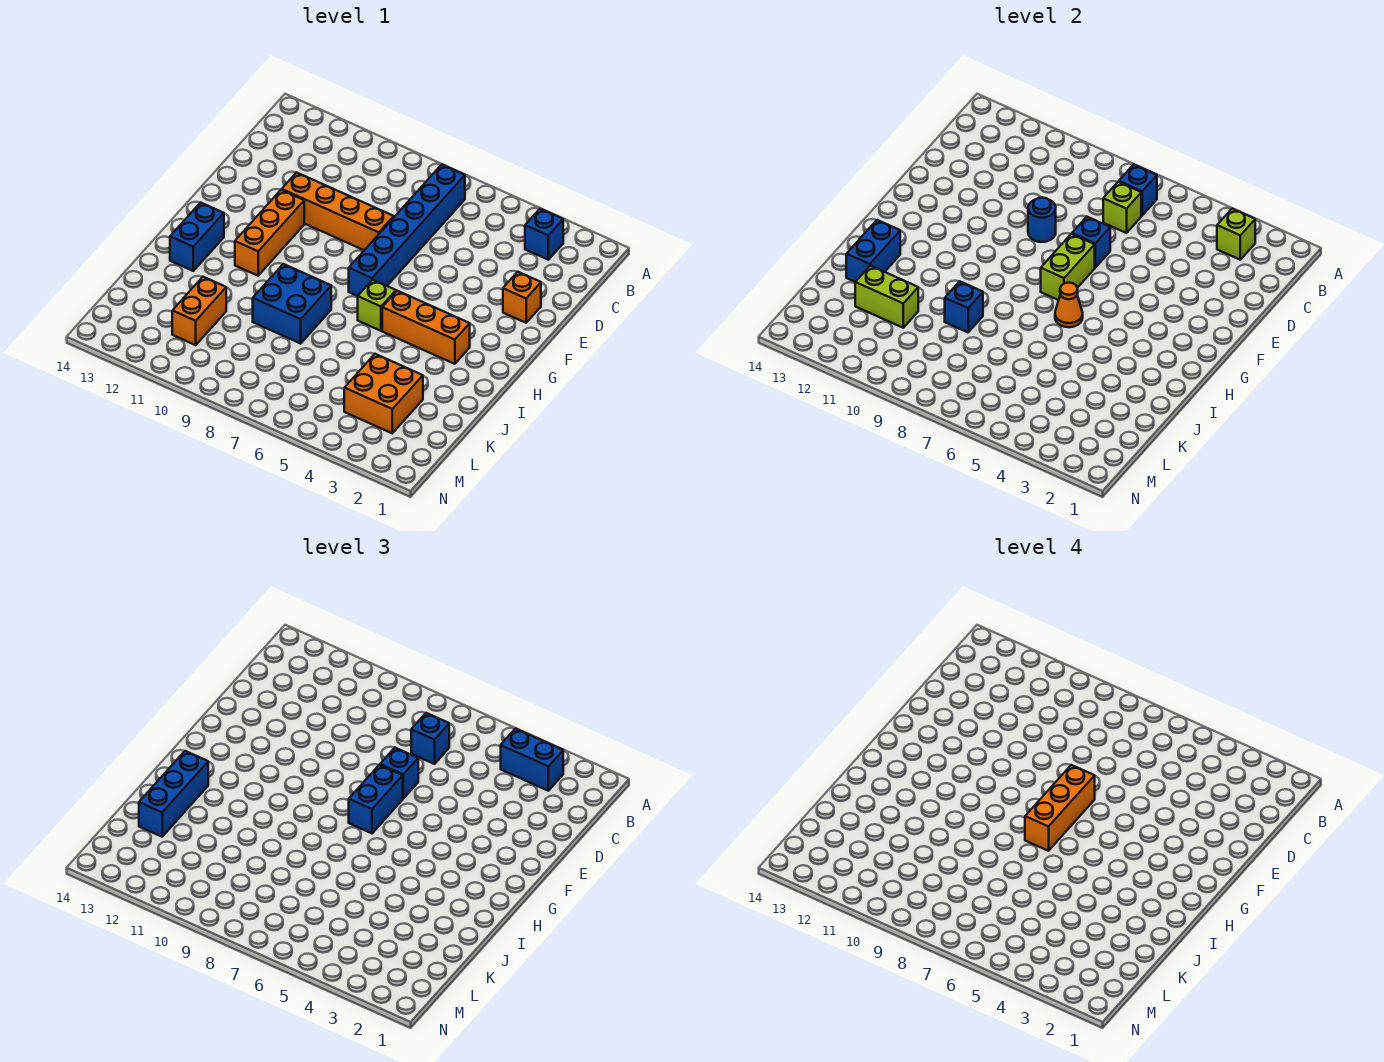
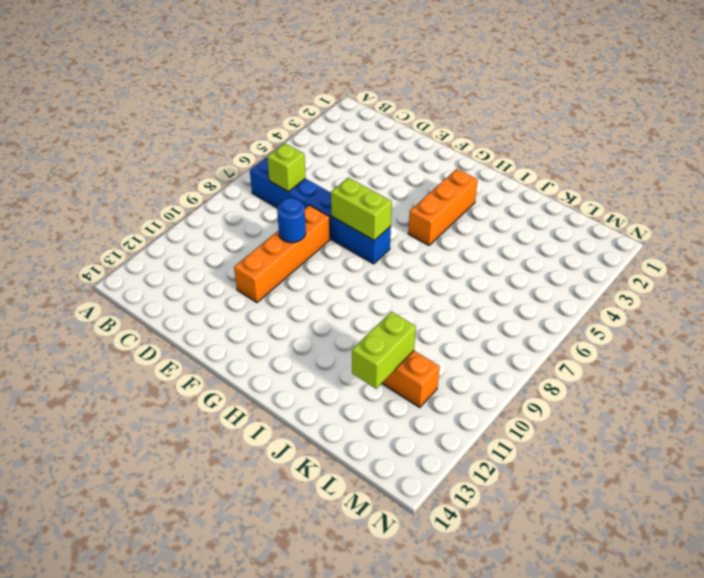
none -> blue 1x1 brick [525,209,563,260]
none -> orange 1x1 brick [503,272,541,323]
none -> orange 1x3 brick [235,190,304,276]

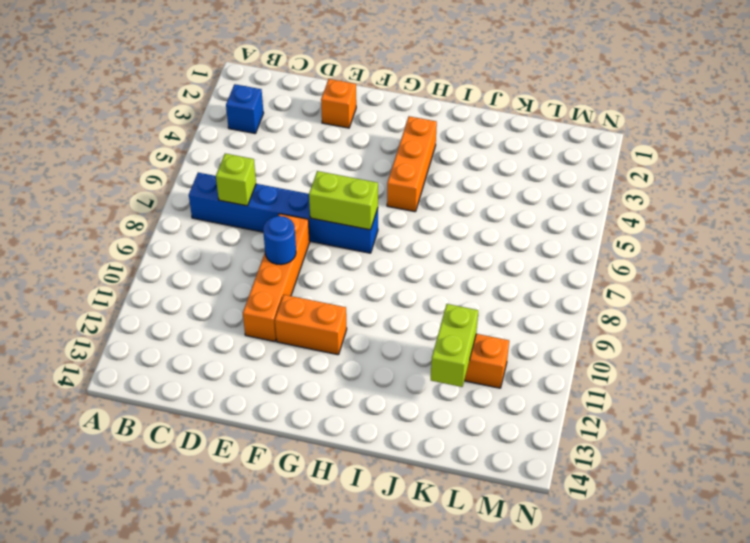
orange 1x2 brick [275,295,347,355] -> orange 1x3 brick [235,190,304,276]
none -> lime 1x1 brick [358,280,396,331]
none -> blue 1x2 brick [170,203,224,271]
none -> blue 2x2 brick [253,264,331,343]

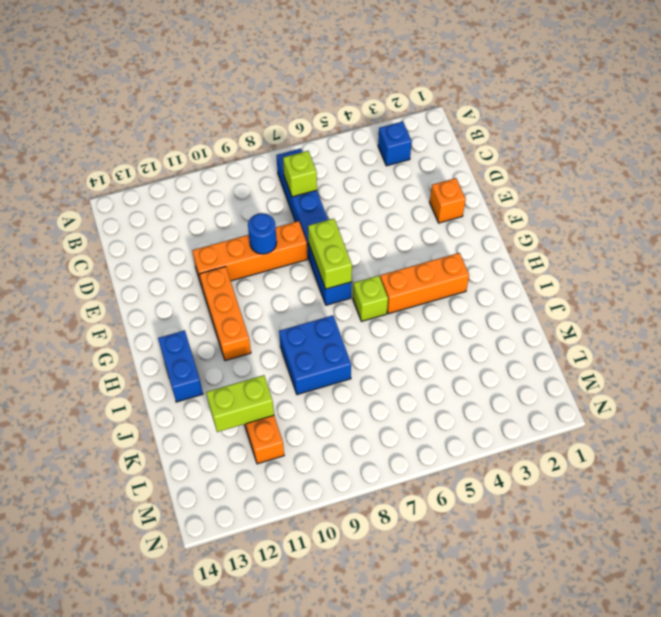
none -> orange 2x2 brick [344,354,423,433]
none -> lime 1x1 brick [1217,209,1255,260]
none -> blue 1x1 brick [1119,165,1157,216]

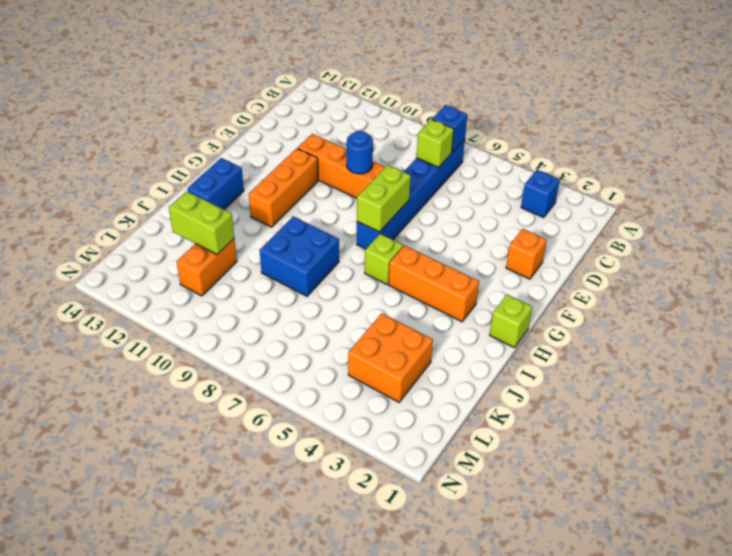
lime 1x1 brick [490,295,532,348] -> lime 1x1 brick moved to [1217,209,1255,260]
none -> blue 1x1 brick [1072,217,1110,268]
none -> orange 1x1 cone [1055,283,1083,327]
none -> blue 1x2 brick [846,220,900,282]

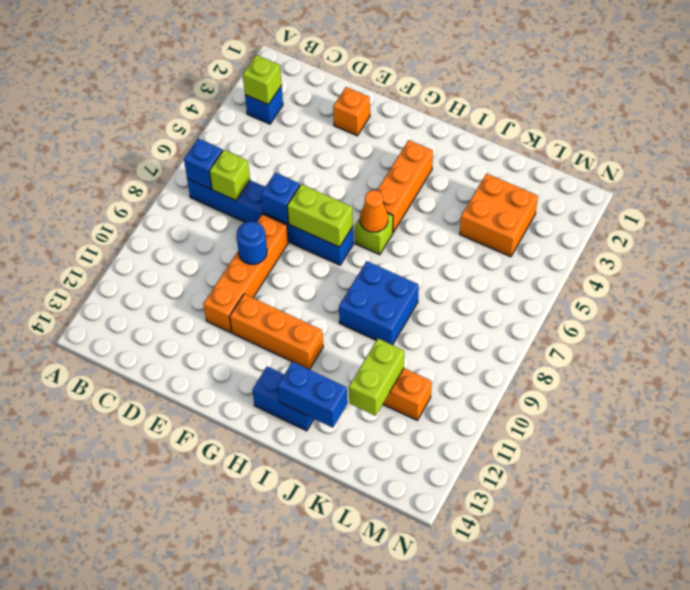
none -> blue 1x1 brick [945,281,983,332]
none -> blue 1x2 brick [501,728,563,791]
none -> blue 1x1 brick [411,713,449,764]

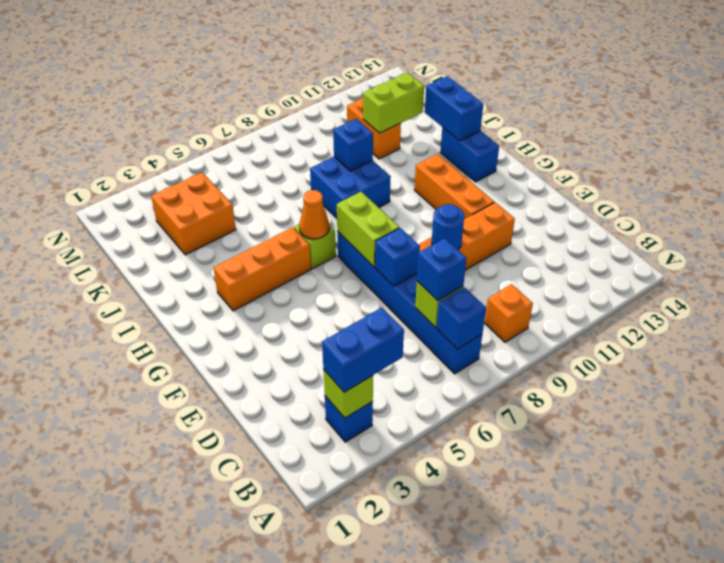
orange 1x1 brick [484,284,533,342] -> orange 1x1 brick moved to [503,272,541,323]
none -> blue 1x1 brick [380,748,418,799]
none -> blue 1x2 brick [349,765,403,833]
none -> blue 1x3 brick [139,751,208,837]

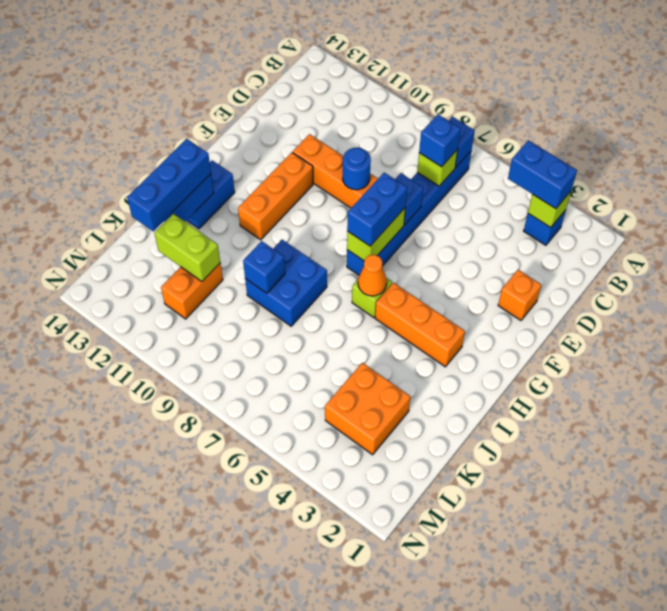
none -> blue 1x1 brick [380,748,418,799]
none -> orange 1x3 brick [1025,765,1095,851]

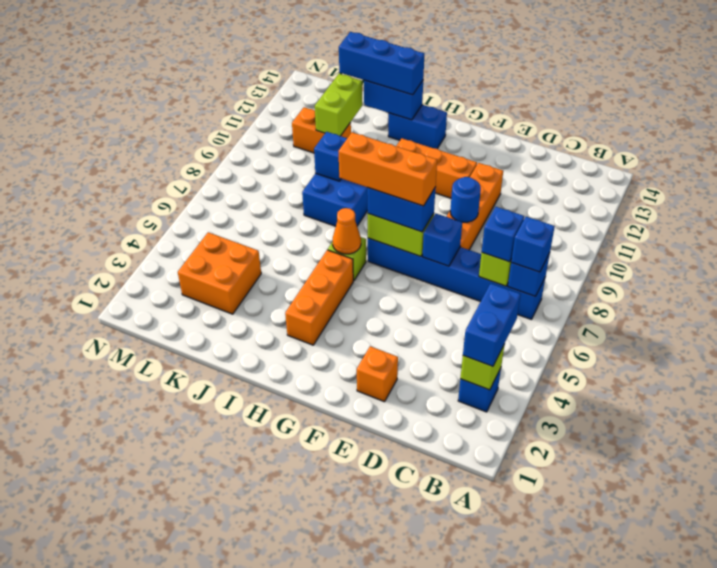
blue 1x1 brick [511,217,555,272] -> blue 1x1 brick moved to [380,748,418,799]

